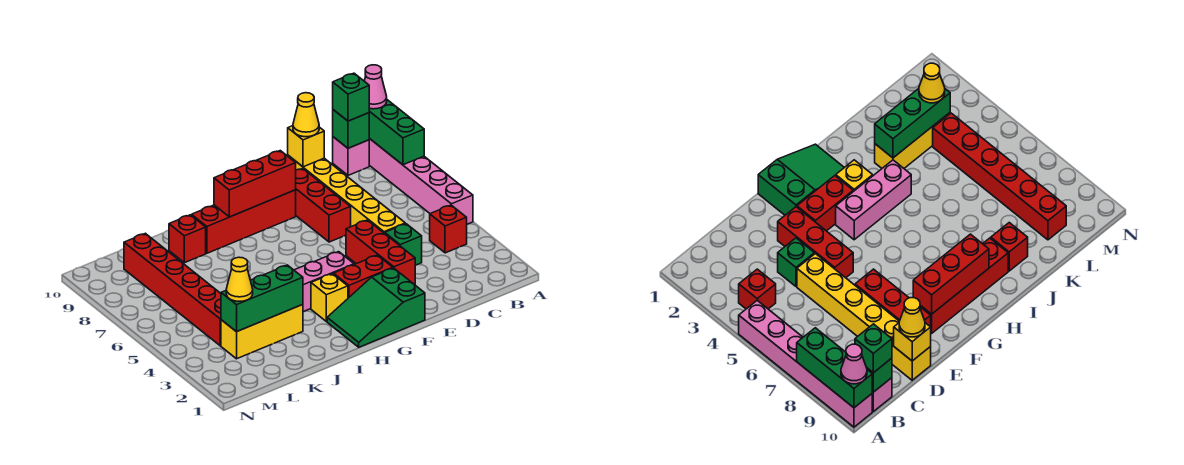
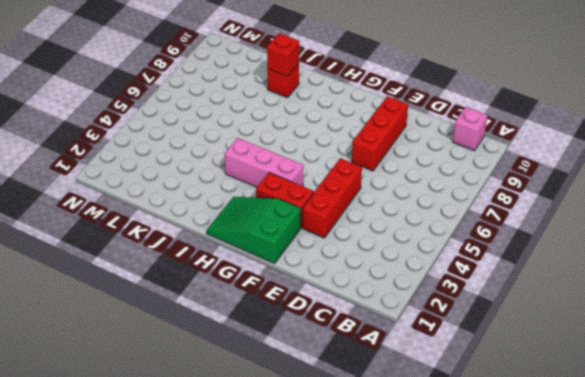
red 1x1 brick [267,33,299,76] -> red 1x1 brick moved to [430,205,467,253]
none -> pink 1x6 brick [369,139,473,224]
none -> green 1x1 brick [385,224,422,265]
none -> yellow 1x6 brick [288,155,405,233]

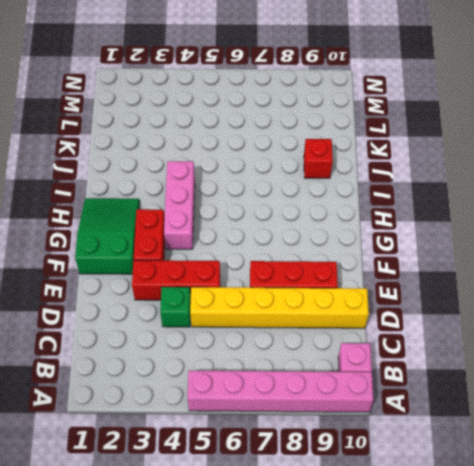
none -> red 1x1 brick [430,205,467,253]
none -> red 1x4 brick [191,190,296,253]
none -> yellow 1x1 brick [311,274,348,322]

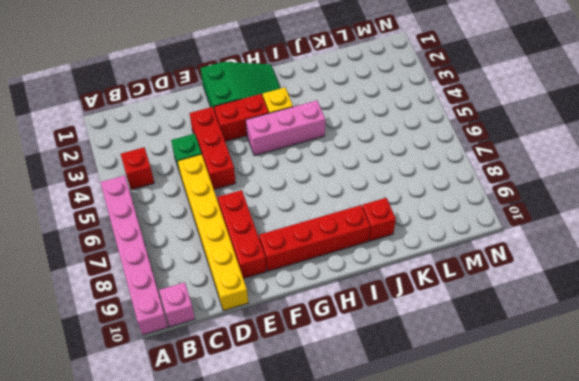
none -> yellow 1x3 brick [221,305,303,359]
none -> red 1x6 brick [124,233,221,346]
none -> green 1x3 brick [369,100,424,165]

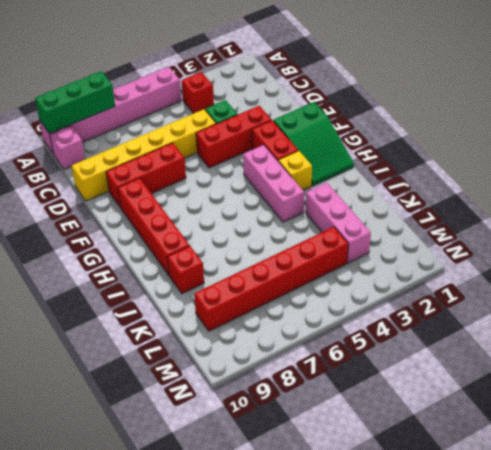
pink 1x3 brick [306,183,371,263] -> yellow 1x3 brick [221,305,303,359]
none -> green 1x1 brick [333,110,369,148]
none -> yellow 1x1 brick [288,126,324,167]
none -> red 1x3 brick [214,151,296,217]

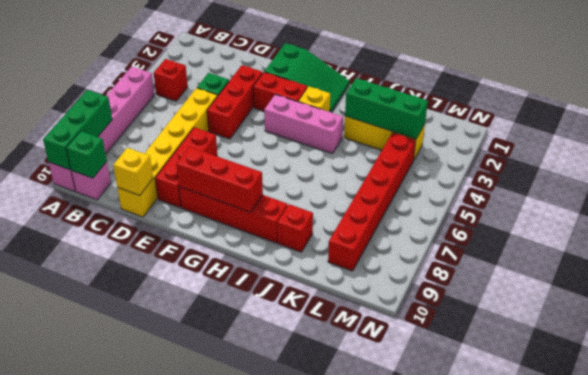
none -> pink 1x1 cone [364,65,387,109]
none -> green 1x1 brick [333,73,369,121]
none -> yellow 1x1 cone [293,93,319,137]

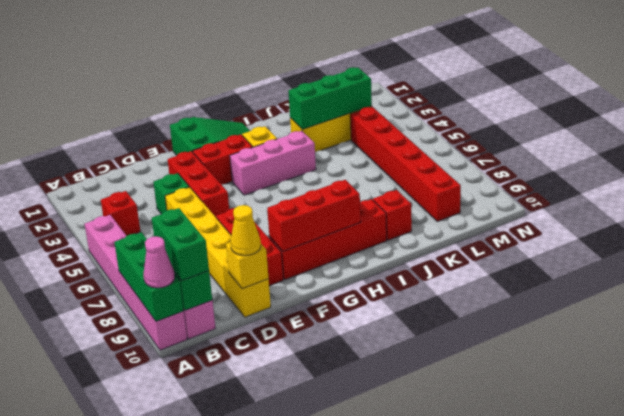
green 1x2 brick [152,208,209,281] -> green 1x1 brick [333,73,369,121]
none -> yellow 1x1 cone [226,257,253,301]

